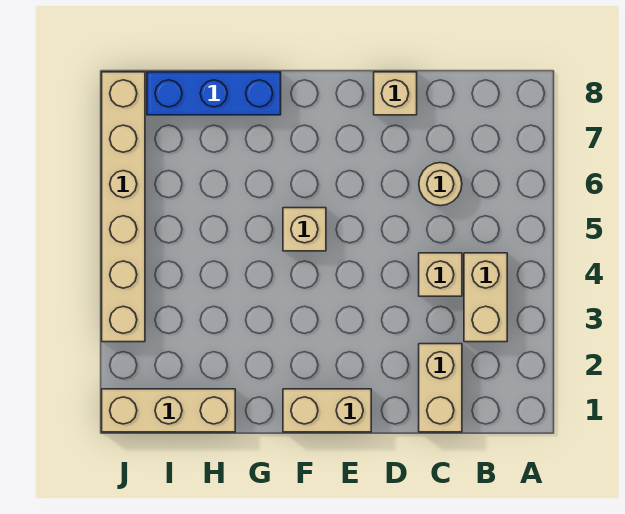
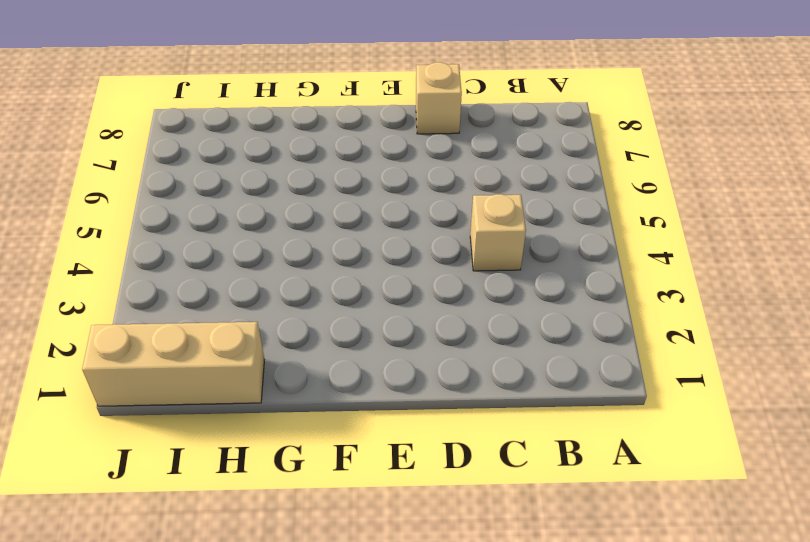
none -> tan 1x2 brick [464,253,507,342]
none -> tan 1x2 brick [419,344,462,432]

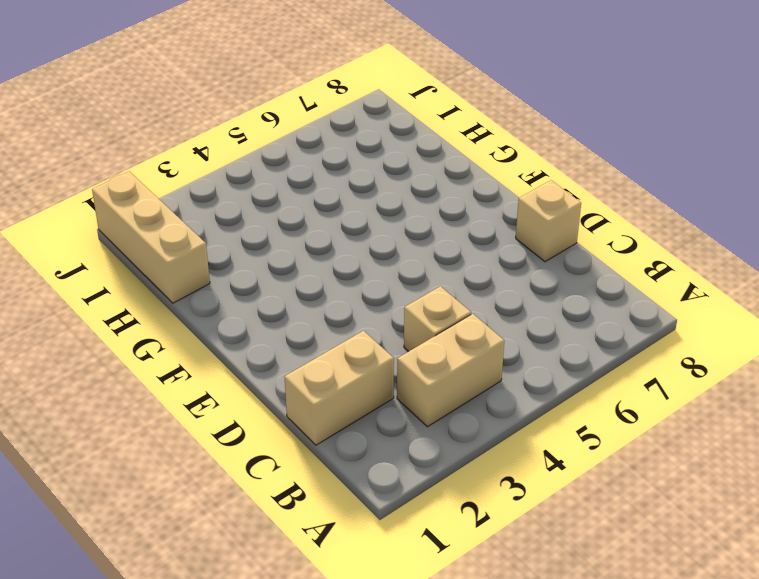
none -> tan 1x1 round brick [419,163,462,206]
none -> tan 1x2 brick [283,389,371,432]

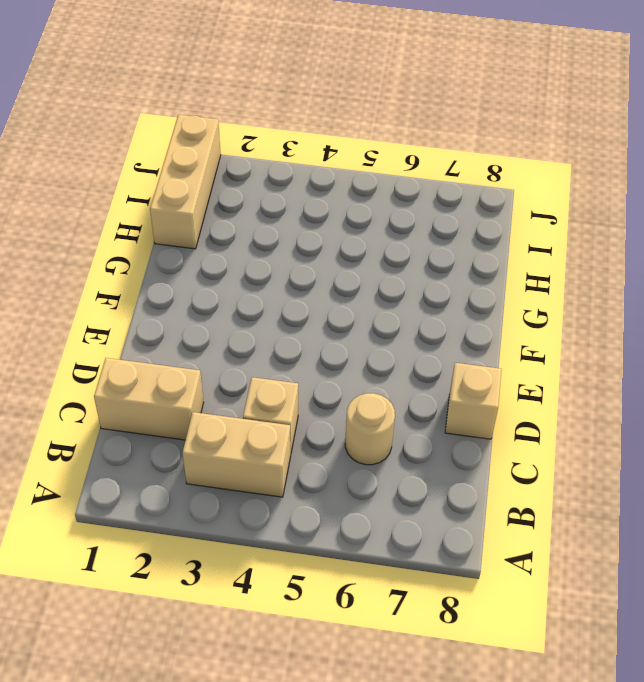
none -> tan 1x2 brick [283,389,371,432]
none -> tan 1x1 brick [283,208,326,251]

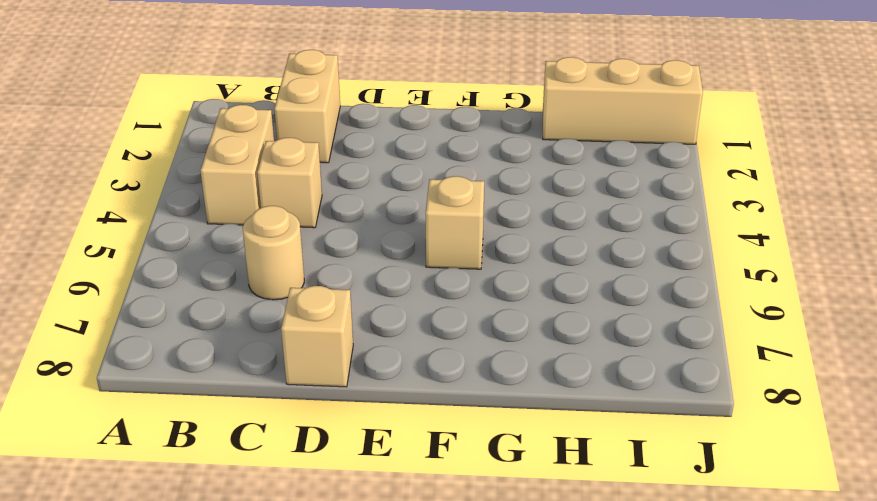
none -> tan 1x2 brick [283,389,371,432]
none -> blue 1x3 brick [147,72,281,115]

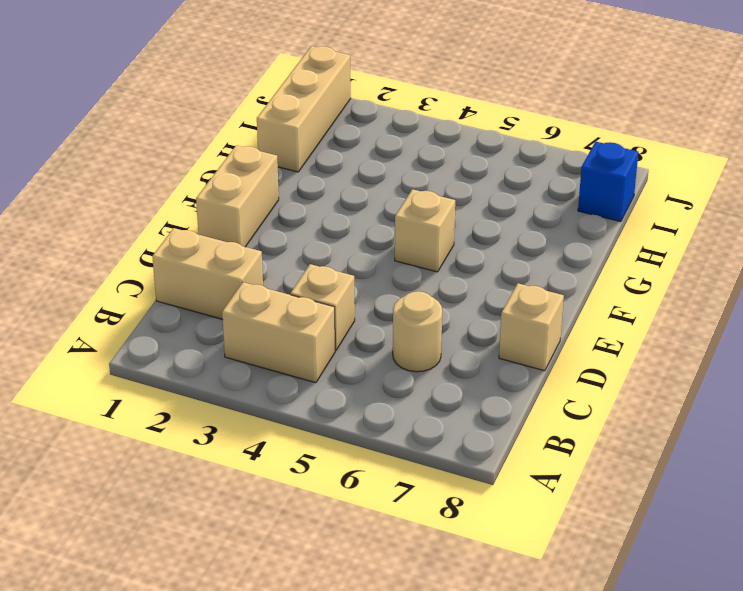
blue 1x1 brick [578,142,638,222] -> blue 1x3 brick [147,72,281,115]
none -> tan 1x6 brick [102,72,145,342]

